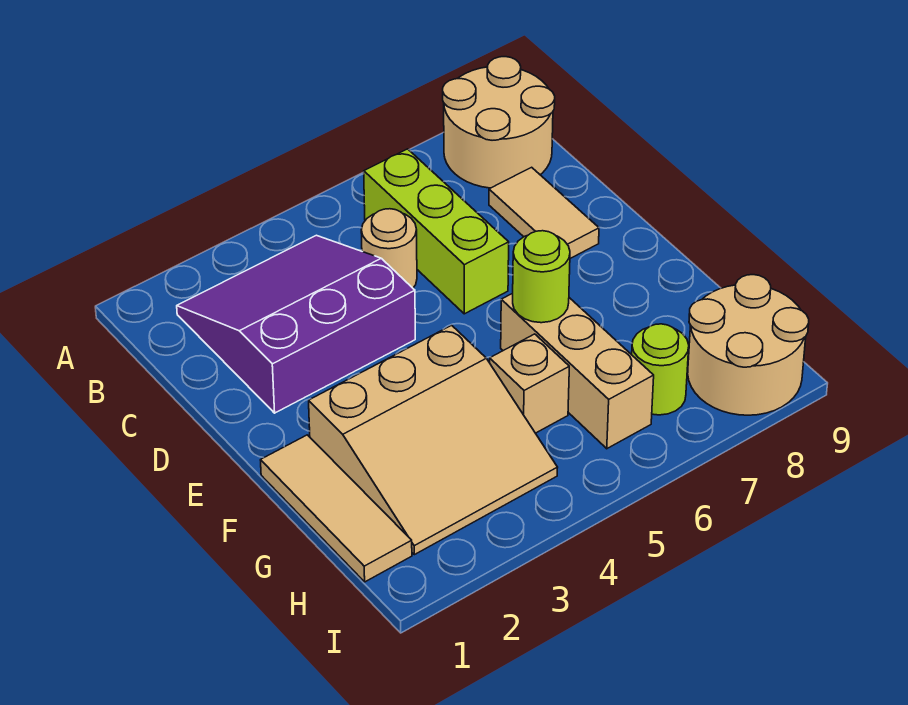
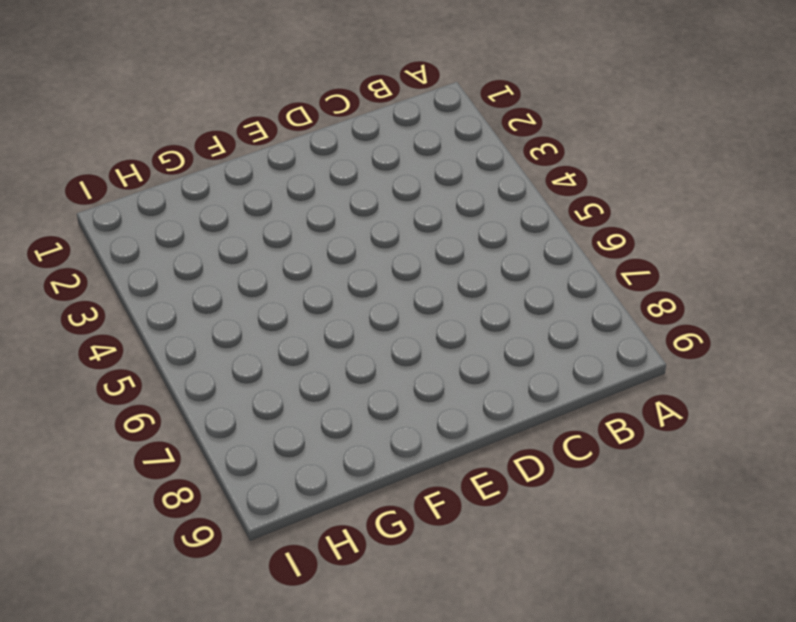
none -> tan 2x2 round brick [443,57,555,188]
none -> purple 3x3 slope [177,235,415,413]
none -> lime 1x3 brick [364,149,509,314]

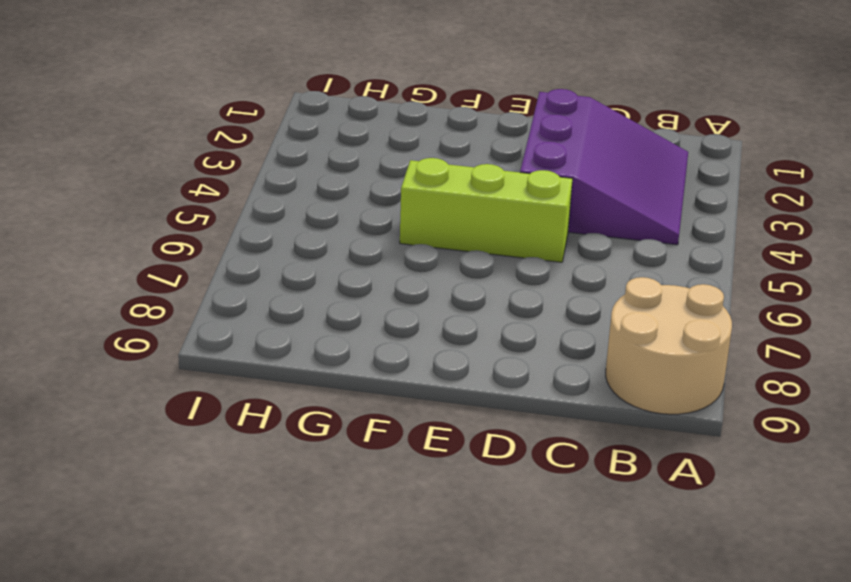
lime 1x3 brick [400,158,573,262] -> lime 1x3 brick moved to [364,149,509,314]
none -> tan 1x1 round brick [361,209,417,288]
none -> tan 1x2 tile [489,167,599,258]
none -> tan 1x3 tile [261,435,412,582]

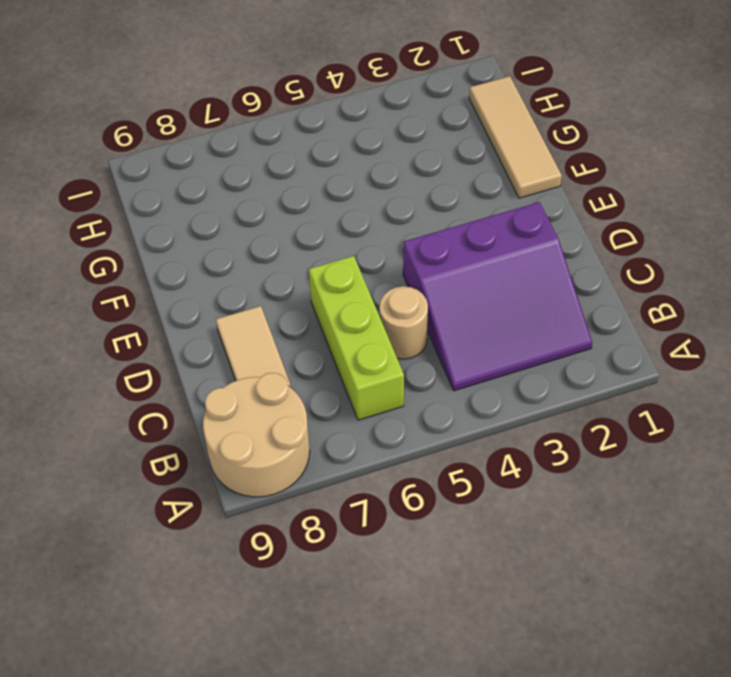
none -> tan 3x3 slope [309,325,558,555]
none -> tan 1x3 brick [501,293,654,449]
none -> tan 1x1 brick [490,334,569,433]

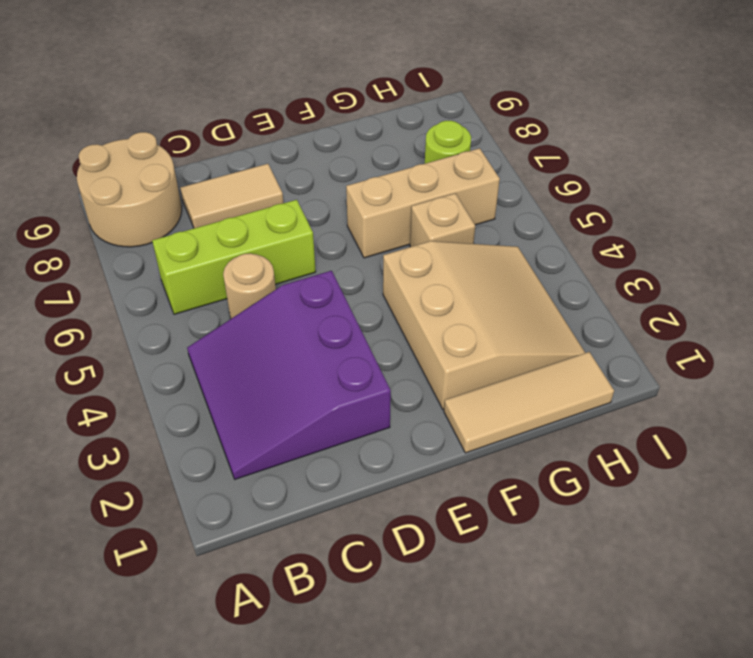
none -> tan 2x2 round brick [688,275,809,415]
none -> lime 1x1 round brick [513,231,570,323]

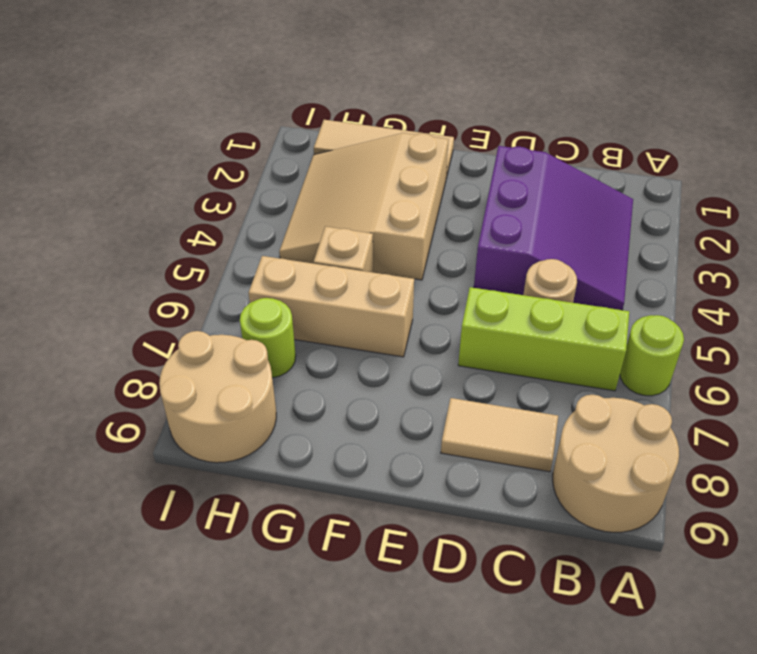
lime 1x1 round brick [620,315,684,396] -> lime 1x1 round brick moved to [513,231,570,323]

